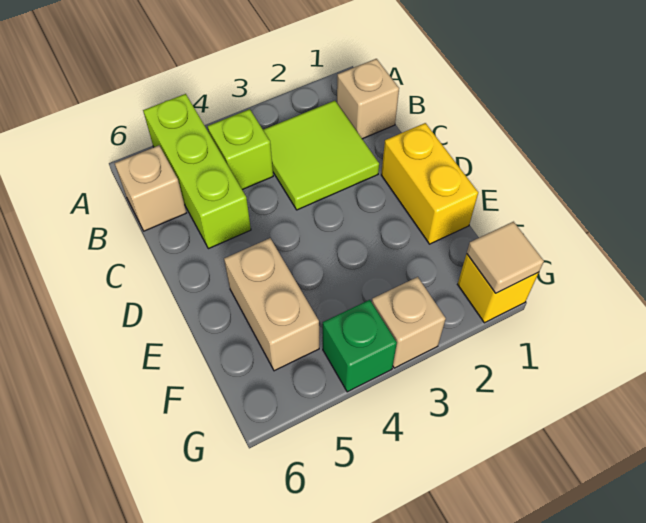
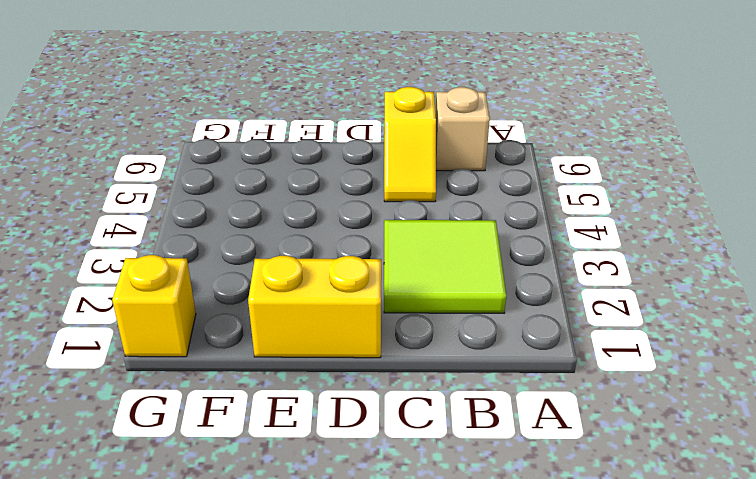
yellow 1x2 slope [384,87,436,202] -> lime 1x3 brick [143,94,251,249]
none -> tan 1x1 brick [337,59,399,139]
none -> lime 1x1 brick [208,109,273,190]

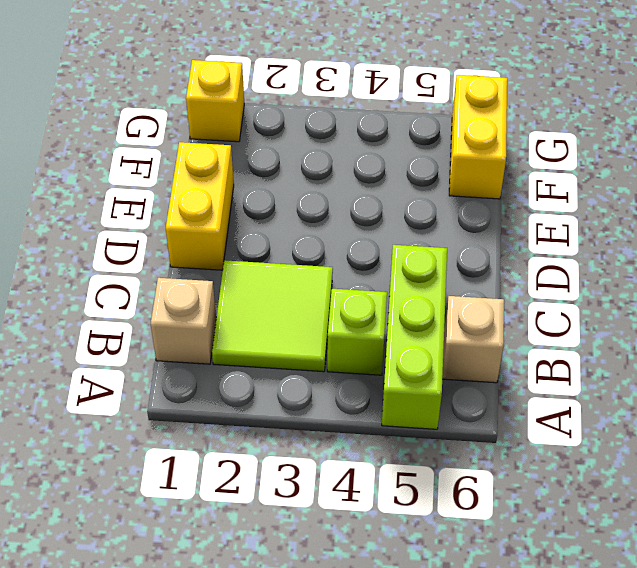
yellow 1x2 brick [449,75,507,199] -> none
none -> tan 1x2 brick [224,238,319,371]
none -> tan 1x1 brick [372,277,446,368]

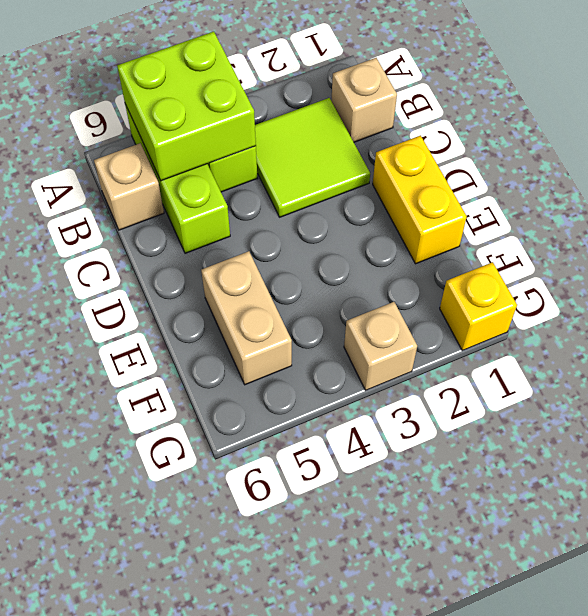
lime 2x2 brick [117,32,256,181] -> none
none -> green 1x1 brick [323,300,397,392]
none -> tan 1x1 tile [467,222,544,293]

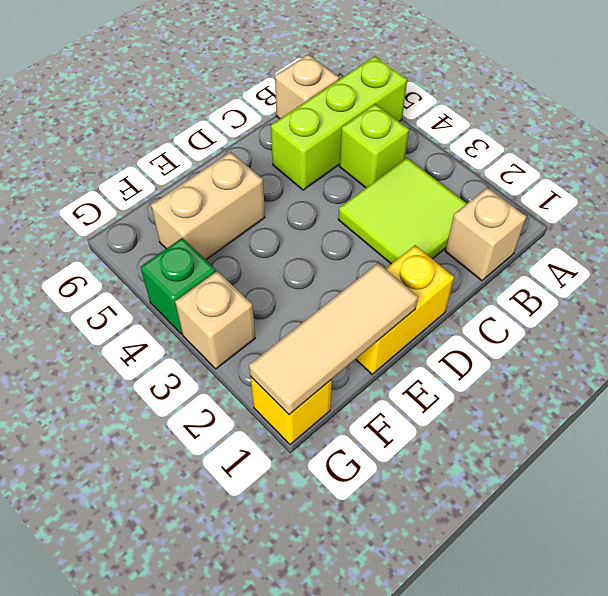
tan 1x3 tile [249,263,418,415] -> tan 1x1 tile [467,222,544,293]

